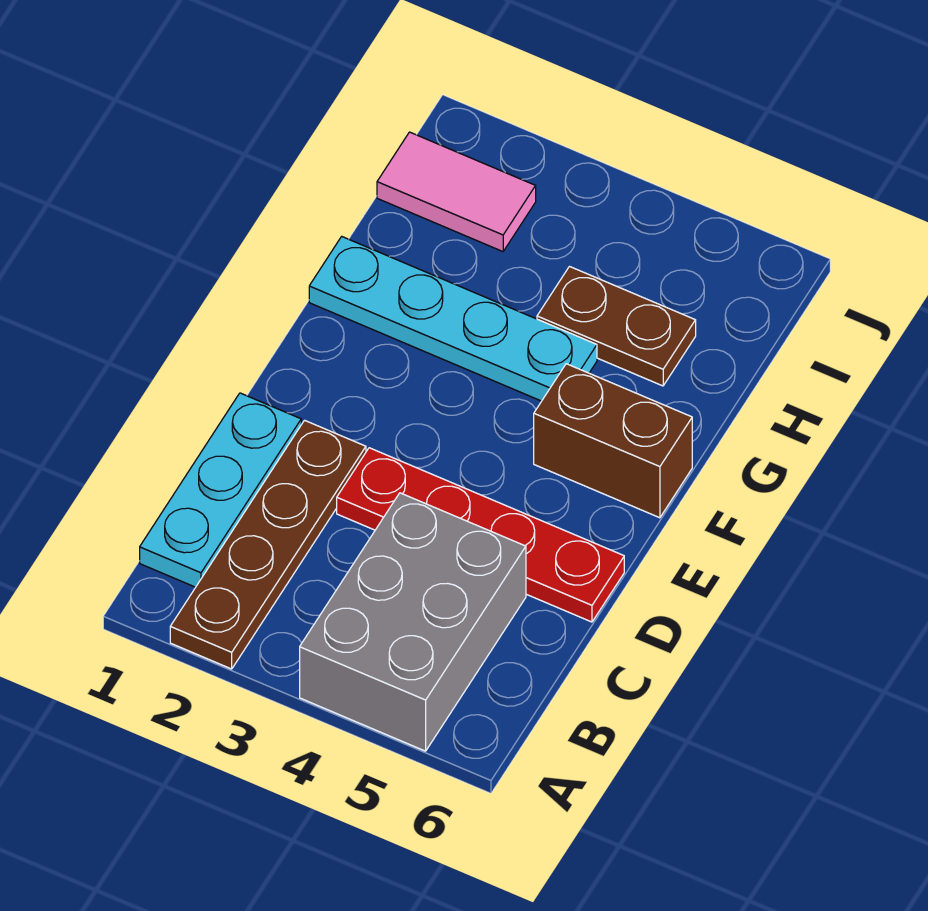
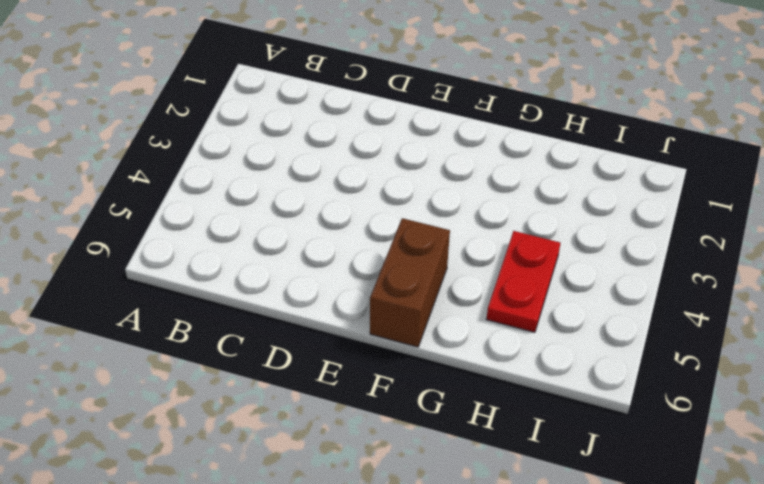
red 1x2 plate [486,231,560,332] -> brown 1x2 plate [537,267,696,386]
none -> brown 1x4 plate [170,420,366,669]
none -> grey 2x3 brick [300,493,526,751]

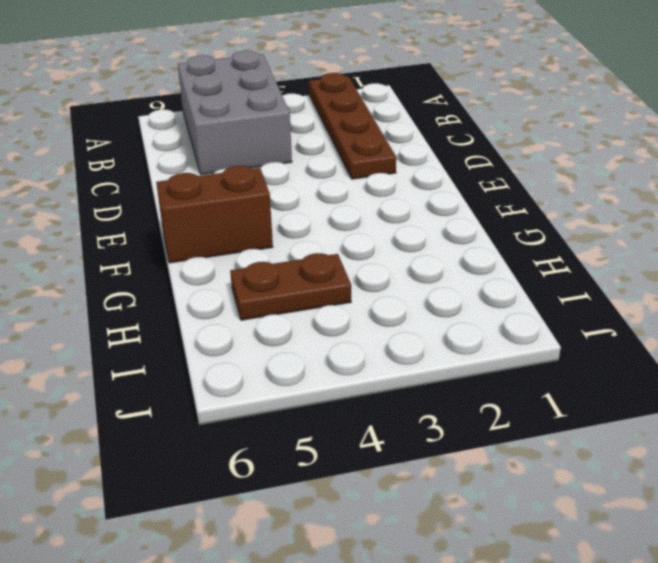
none -> cyan 1x3 plate [140,393,301,587]
none -> red 1x4 plate [337,448,624,622]

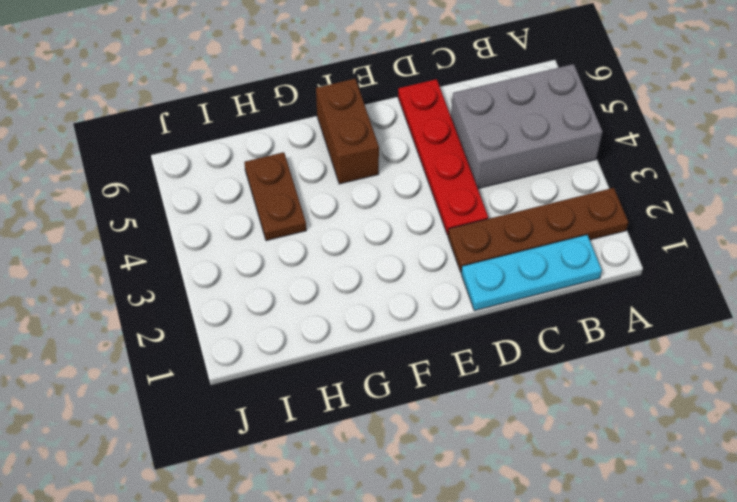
none -> cyan 1x4 plate [309,237,597,401]
none -> pink 1x2 tile [377,132,536,252]

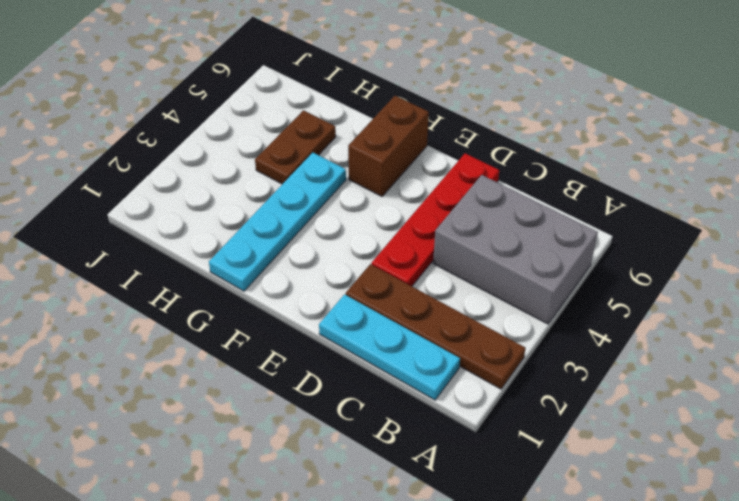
none -> pink 1x2 tile [377,132,536,252]

